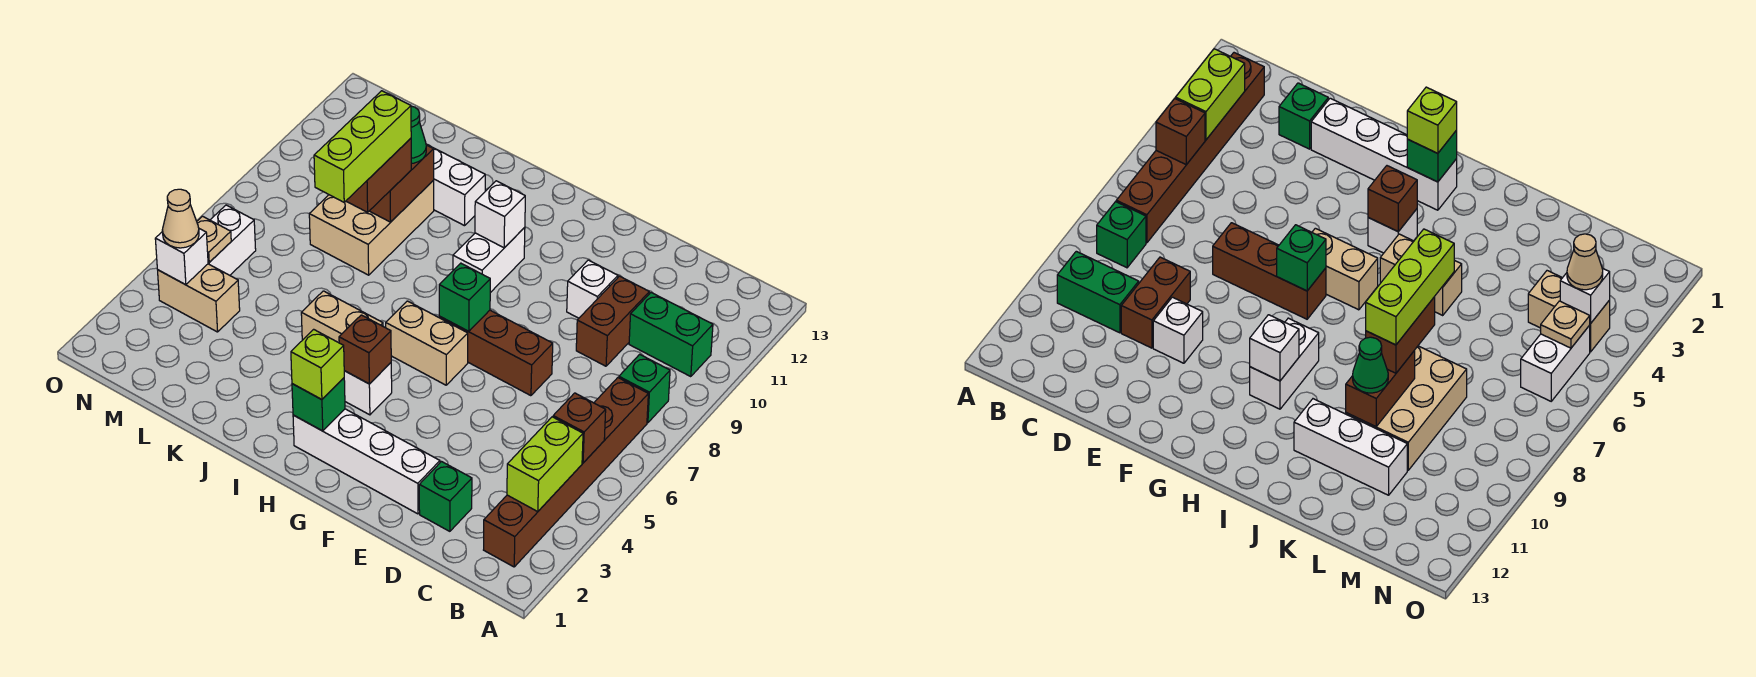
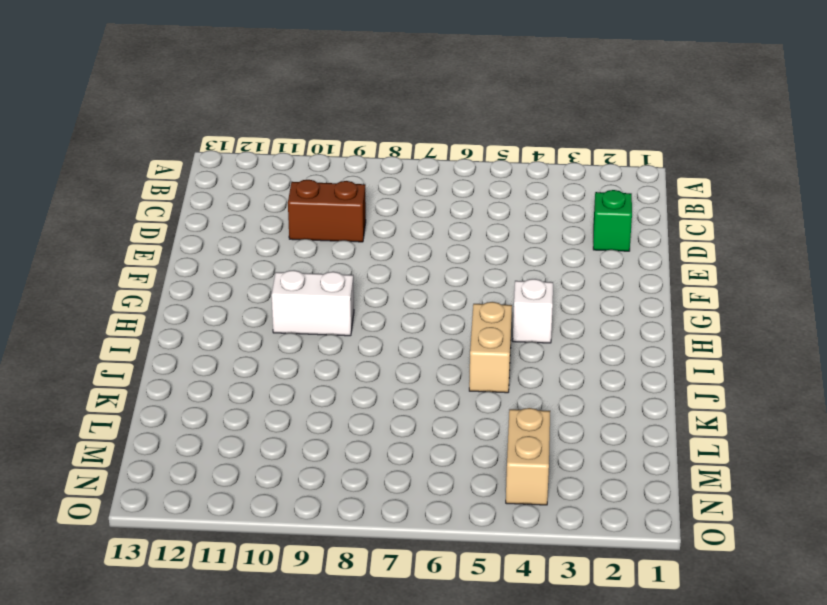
none -> brown 1x6 brick [484,378,648,567]
none -> green 1x1 brick [619,354,670,423]
none -> green 1x2 brick [629,293,713,377]
none -> white 1x4 brick [293,409,440,514]

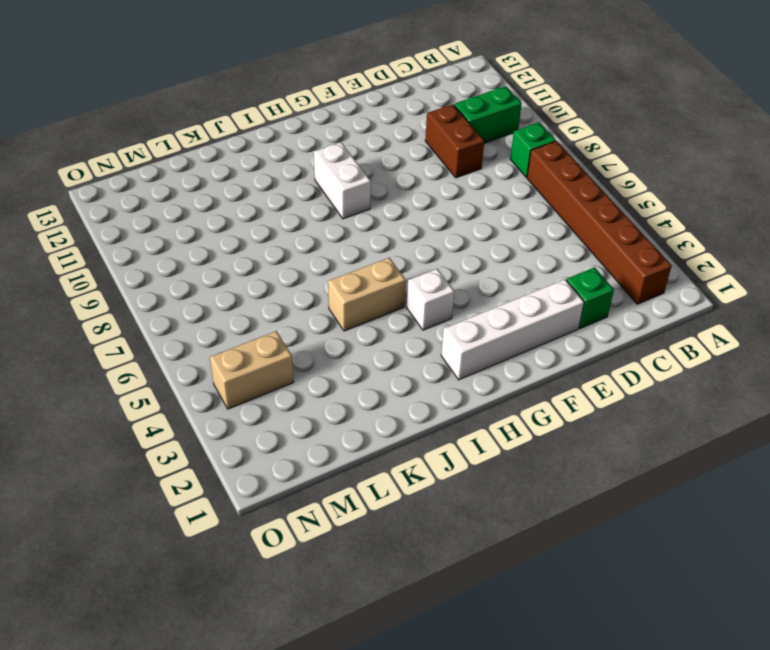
none -> brown 1x3 brick [439,310,553,396]
none -> white 1x1 brick [567,260,618,318]
none -> tan 1x2 brick [386,301,468,385]
none -> white 1x3 brick [426,144,485,226]

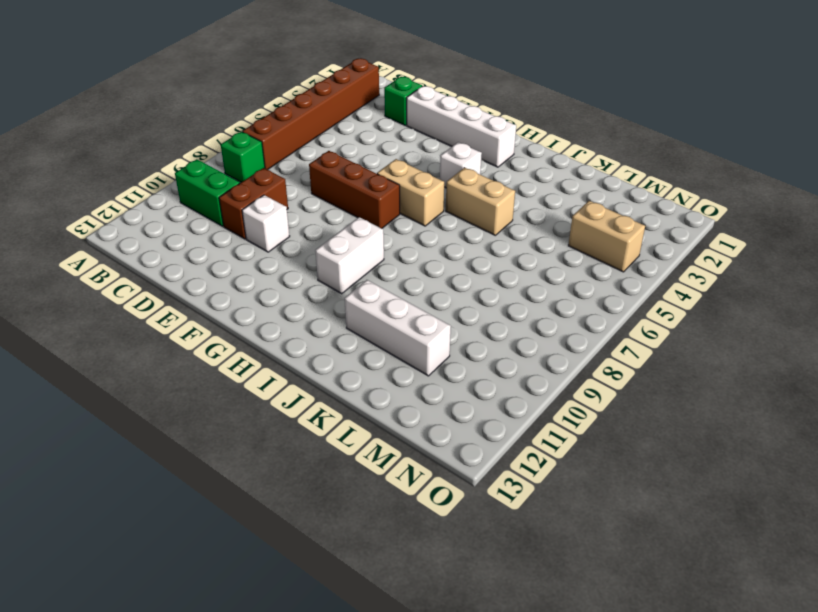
none -> tan 2x3 brick [309,181,434,275]
none -> white 1x2 brick [208,205,256,275]
none -> lime 1x2 brick [507,417,583,511]
none -> brown 1x1 brick [553,393,606,463]

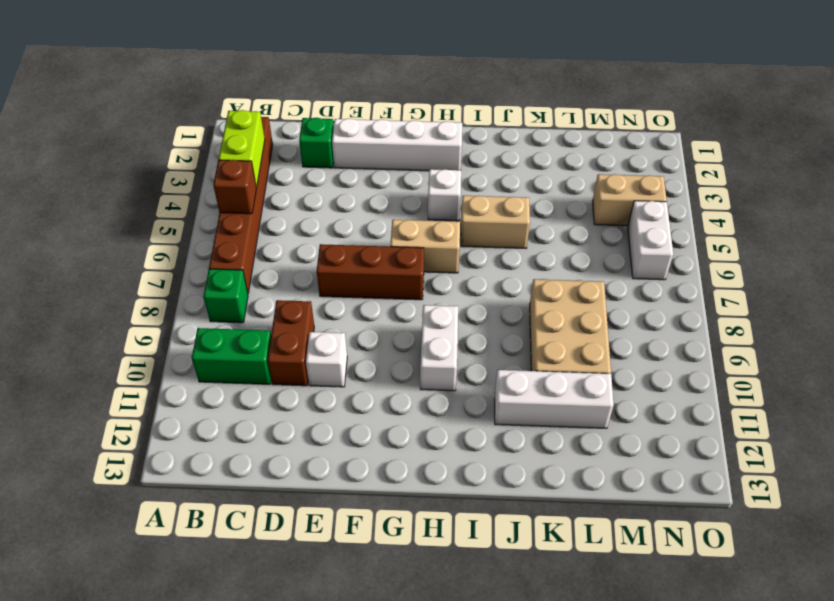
none -> green 1x1 brick [439,263,490,331]
none -> green 1x1 brick [292,378,345,431]
none -> brown 1x1 brick [339,315,391,384]
none -> white 1x1 brick [475,181,525,248]

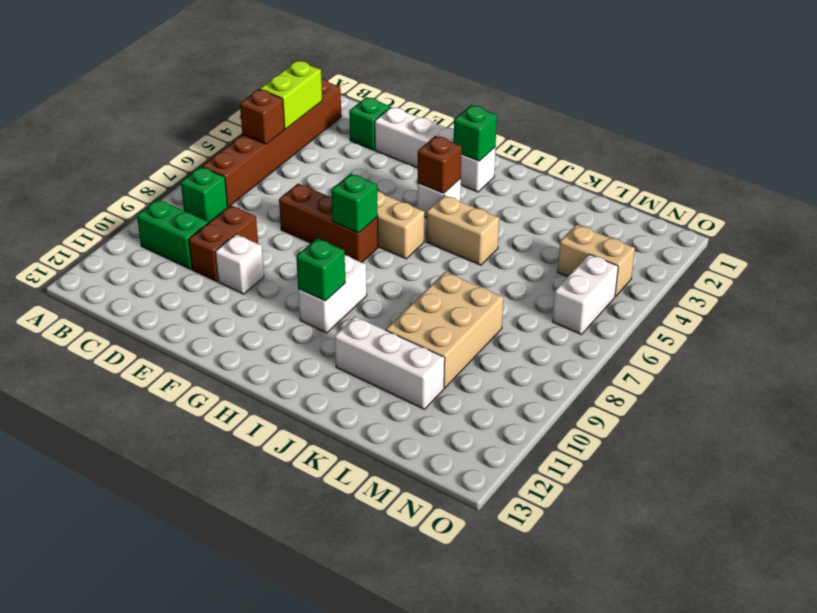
green 1x1 brick [296,238,345,301] -> white 1x1 brick [475,181,525,248]
none -> brown 1x2 brick [370,145,434,222]
none -> white 1x1 brick [155,229,208,285]
none -> tan 1x1 plate [197,216,231,262]
none -> lime 1x1 brick [291,329,344,400]

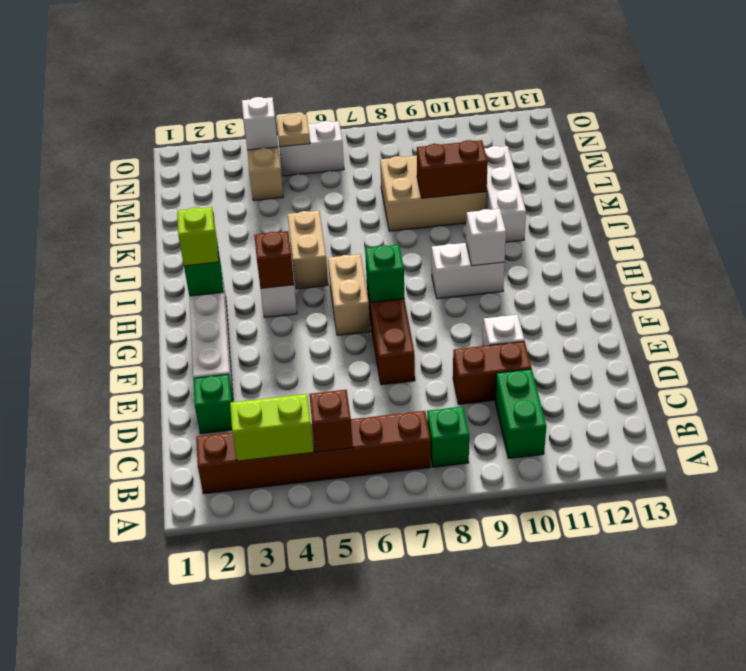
none -> brown 1x2 brick [346,138,411,212]
none -> green 1x1 cone [411,106,426,164]
none -> tan 1x1 cone [162,189,199,248]
none -> lime 1x3 brick [314,91,411,202]

